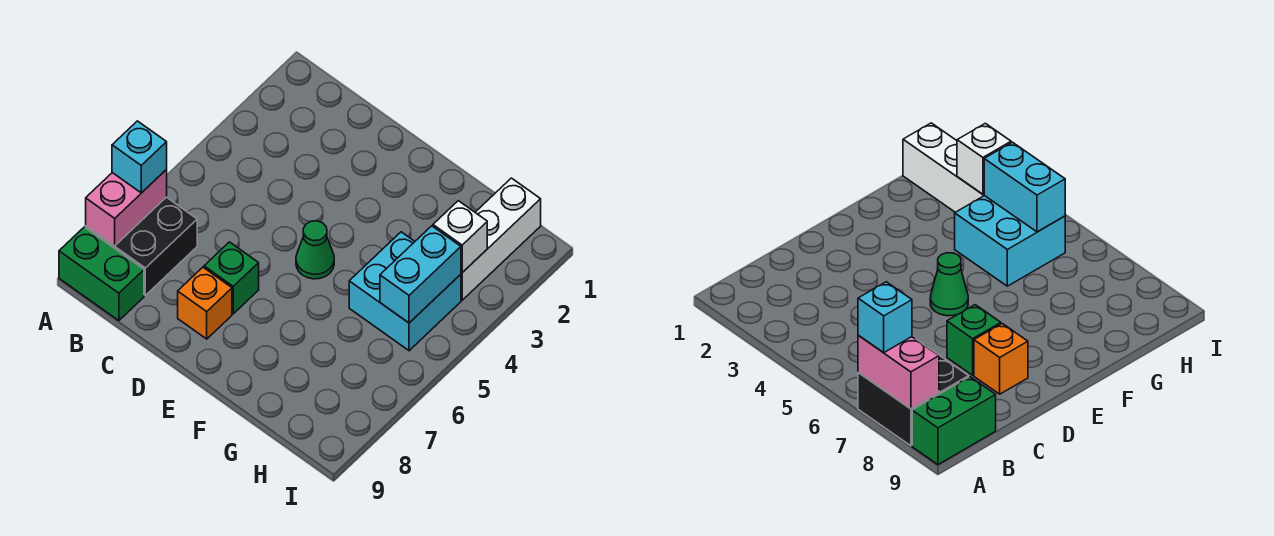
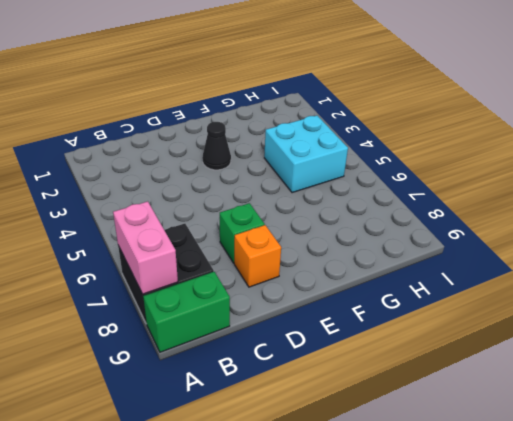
black 1x1 cone [202,122,231,170] -> none
none -> green 1x1 cone [296,221,334,279]
none -> white 1x3 brick [461,178,541,300]

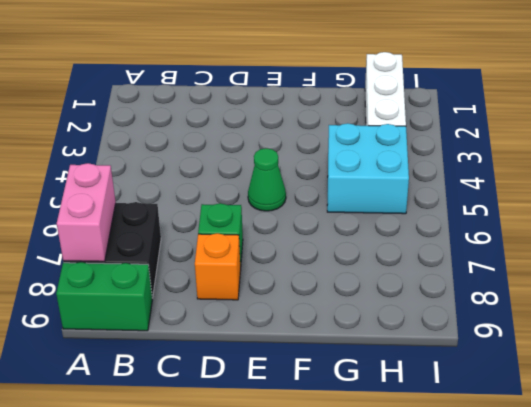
none -> white 1x1 brick [433,201,487,272]
none -> cyan 1x2 brick [380,226,461,323]

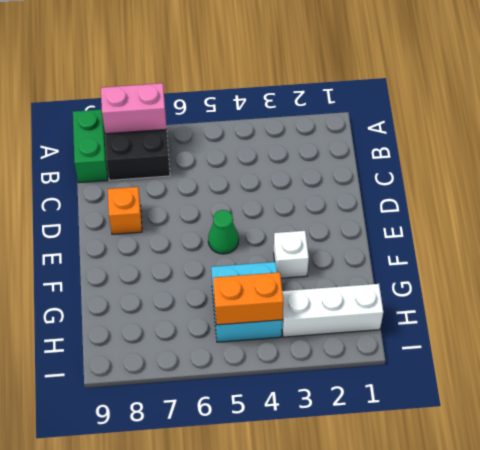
white 1x1 brick [274,231,309,278] -> white 1x1 brick moved to [433,201,487,272]
orange 1x2 brick [213,272,283,325] -> cyan 1x2 brick [380,226,461,323]
none -> green 1x1 brick [204,242,259,314]
none -> cyan 1x1 brick [112,121,167,193]

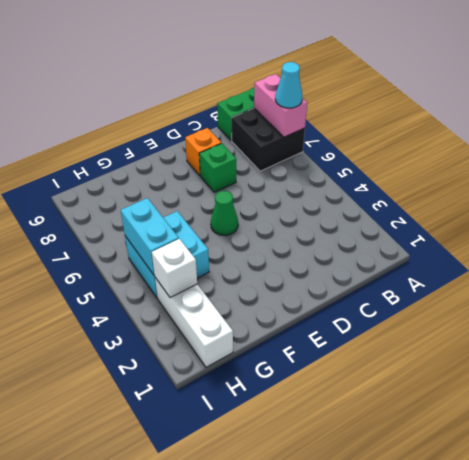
cyan 1x1 cone [275,62,302,108] -> cyan 1x1 brick [112,121,167,193]

